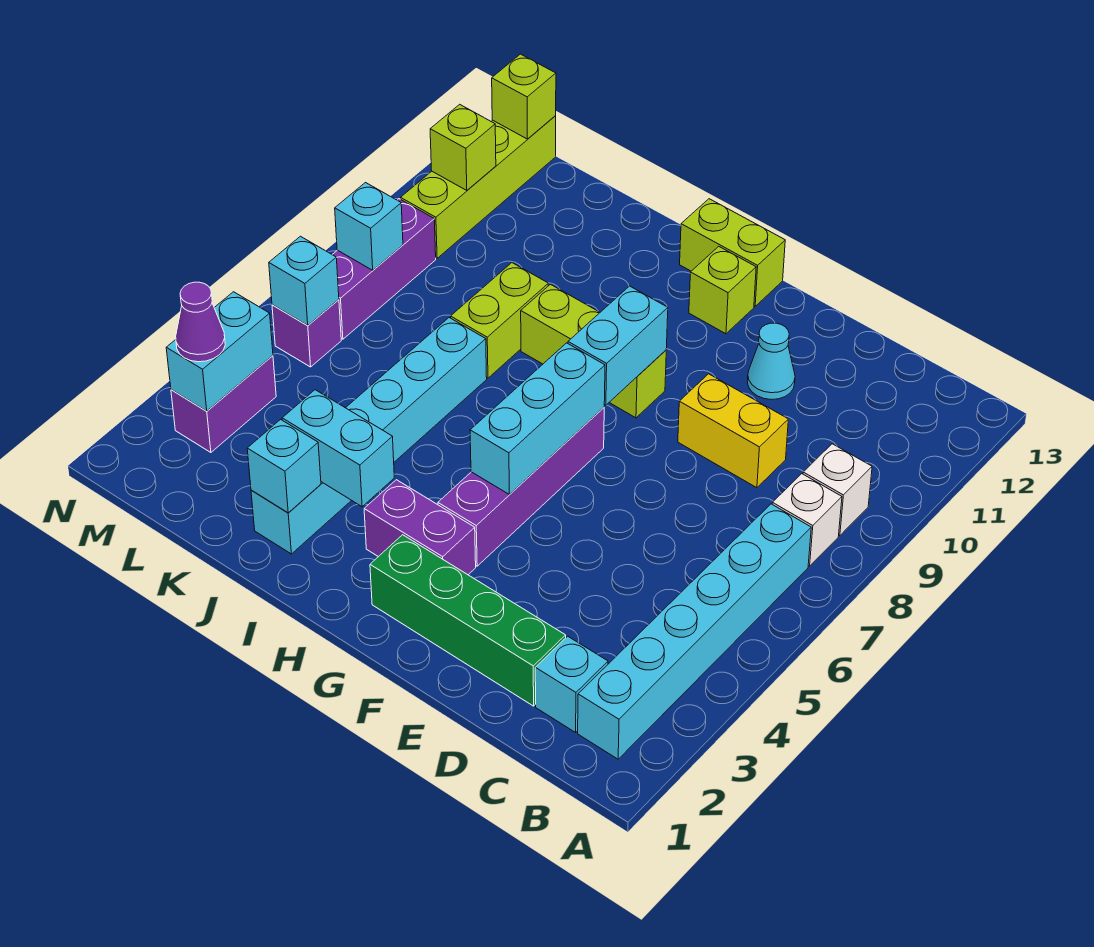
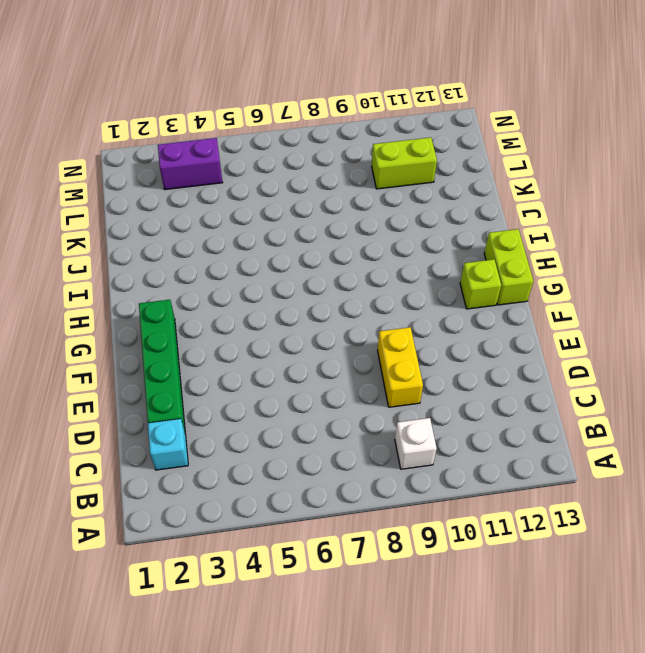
lime 1x2 brick [372,137,437,189] -> lime 1x2 brick moved to [451,263,548,378]
none -> cyan 1x6 brick [578,504,811,759]
none -> white 1x1 brick [772,474,842,566]
none -> cyan 1x1 cone [747,323,795,400]

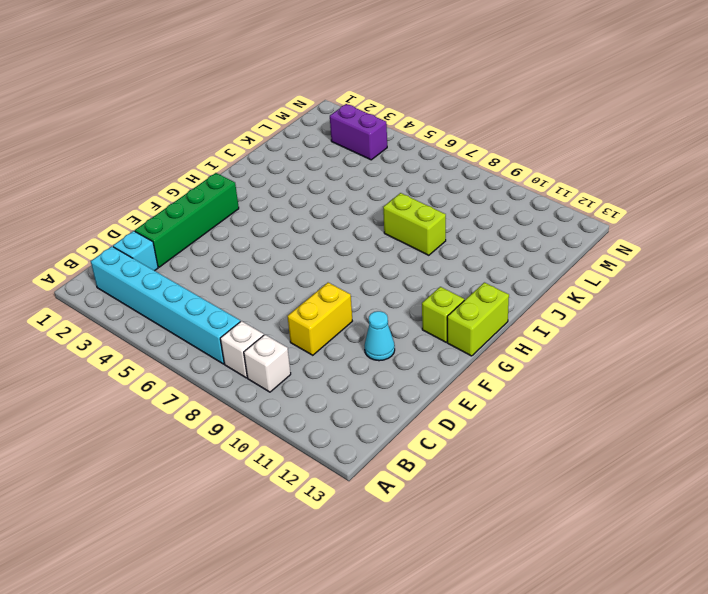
none -> purple 1x2 brick [364,480,476,575]
none -> purple 1x4 brick [438,408,604,566]
none -> lime 1x3 brick [521,284,666,418]

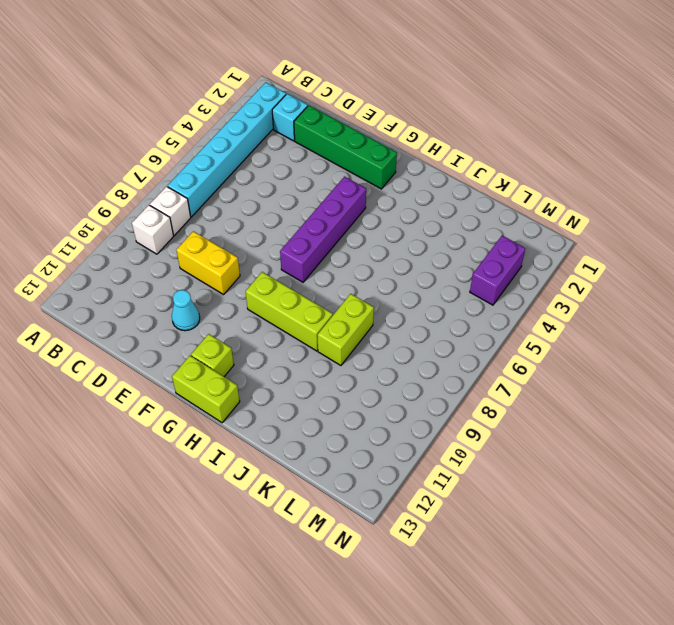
none -> purple 1x2 brick [364,480,476,575]
none -> cyan 1x6 brick [251,318,487,554]
none -> purple 1x1 brick [272,300,341,367]

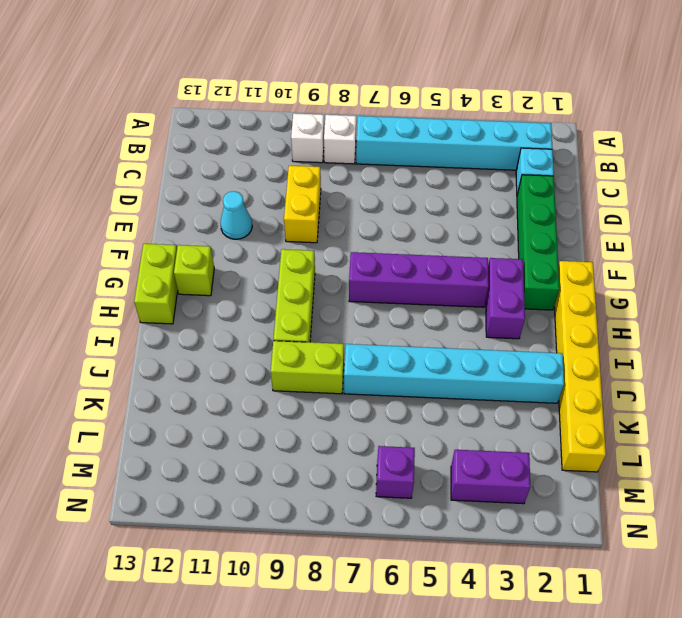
yellow 1x6 brick [554,261,606,472] -> none
none -> purple 1x3 brick [332,199,436,339]
none -> lime 1x4 brick [401,116,556,258]
none -> cyan 1x3 brick [470,343,605,495]

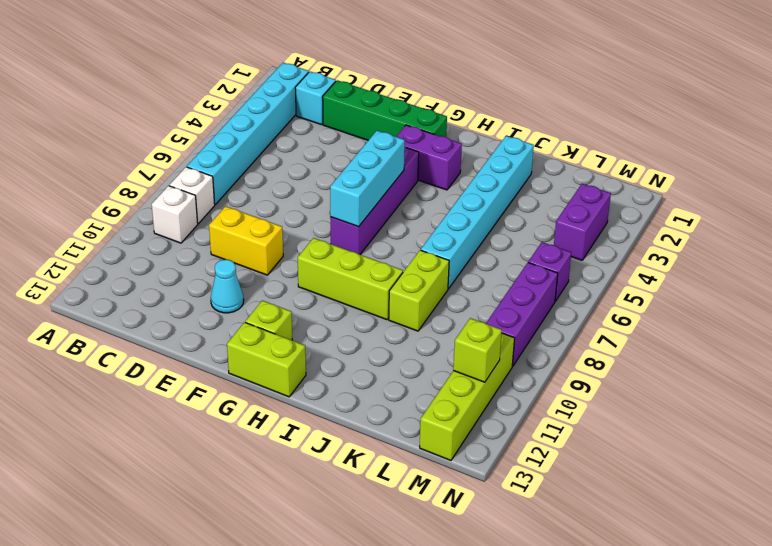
none -> cyan 1x2 brick [568,286,668,405]
none -> cyan 1x2 brick [282,390,394,507]
none -> cyan 1x1 brick [247,419,321,513]

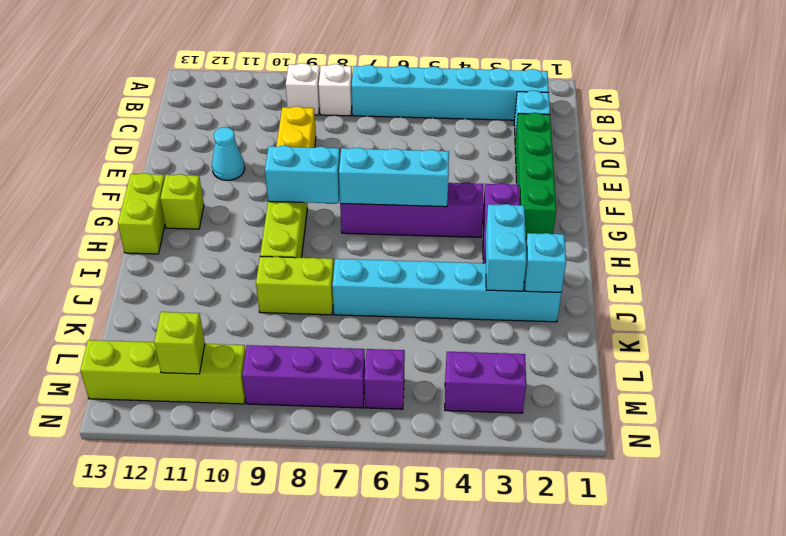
none -> cyan 1x2 brick [166,292,273,411]
none -> cyan 1x1 brick [269,236,339,326]
none -> cyan 1x1 brick [335,183,403,270]

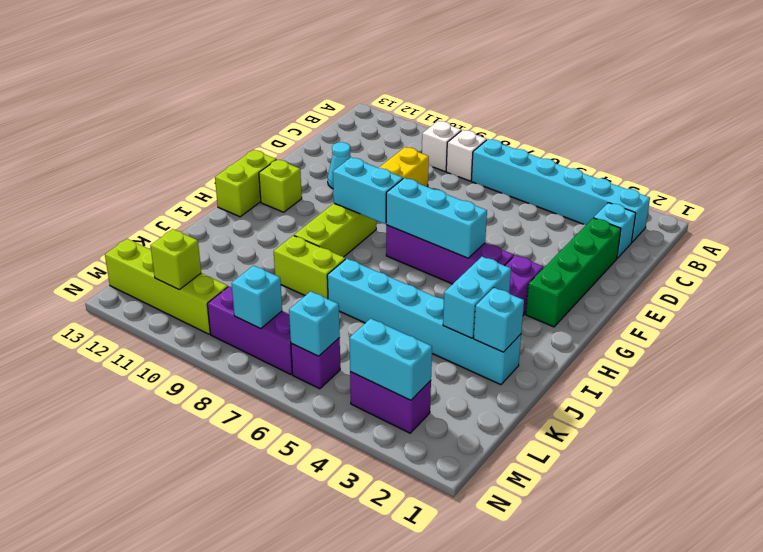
none -> lime 1x1 brick [492,54,556,139]
none -> purple 1x1 cone [176,282,225,362]

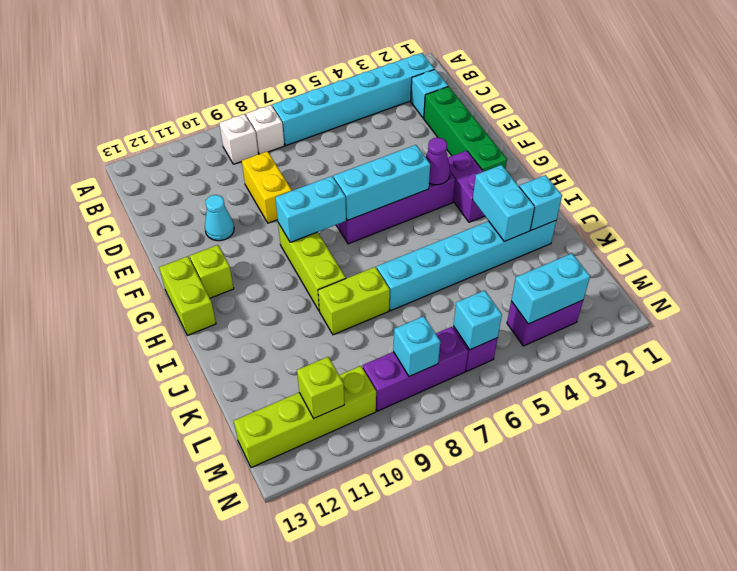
purple 1x1 cone [426,138,450,185] -> purple 1x1 cone moved to [176,282,225,362]
none -> lime 1x1 brick [492,54,556,139]

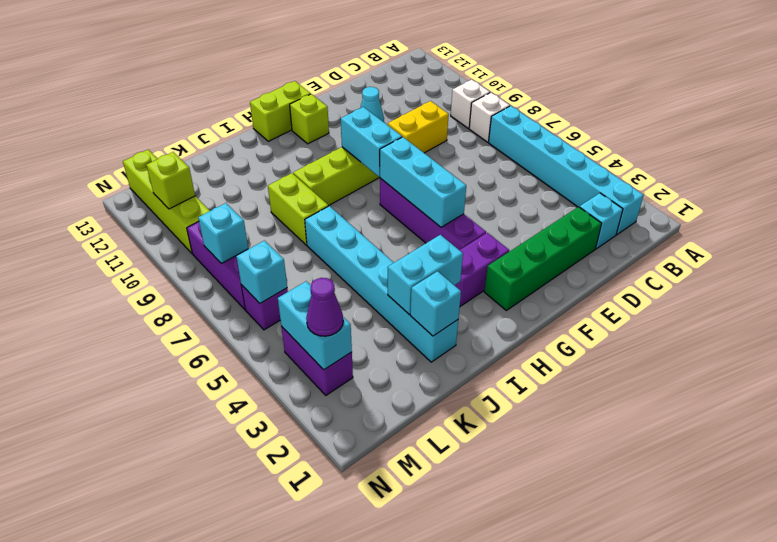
none -> lime 1x1 brick [492,54,556,139]

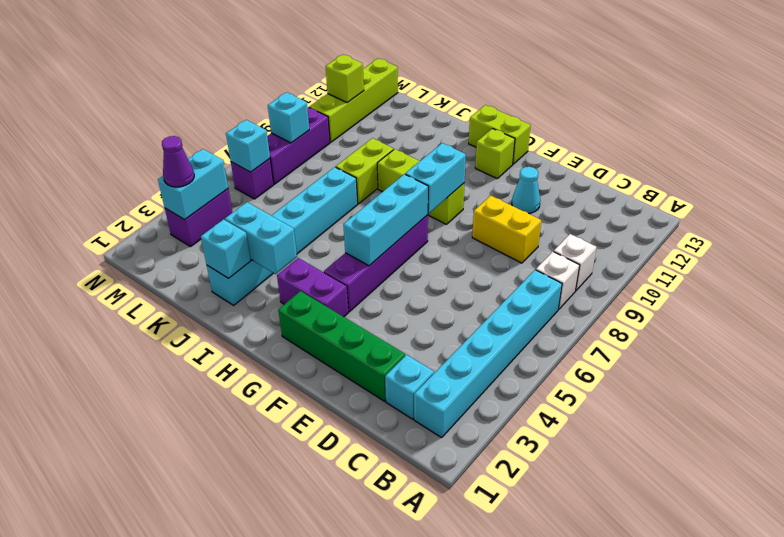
none -> lime 1x1 brick [492,54,556,139]

